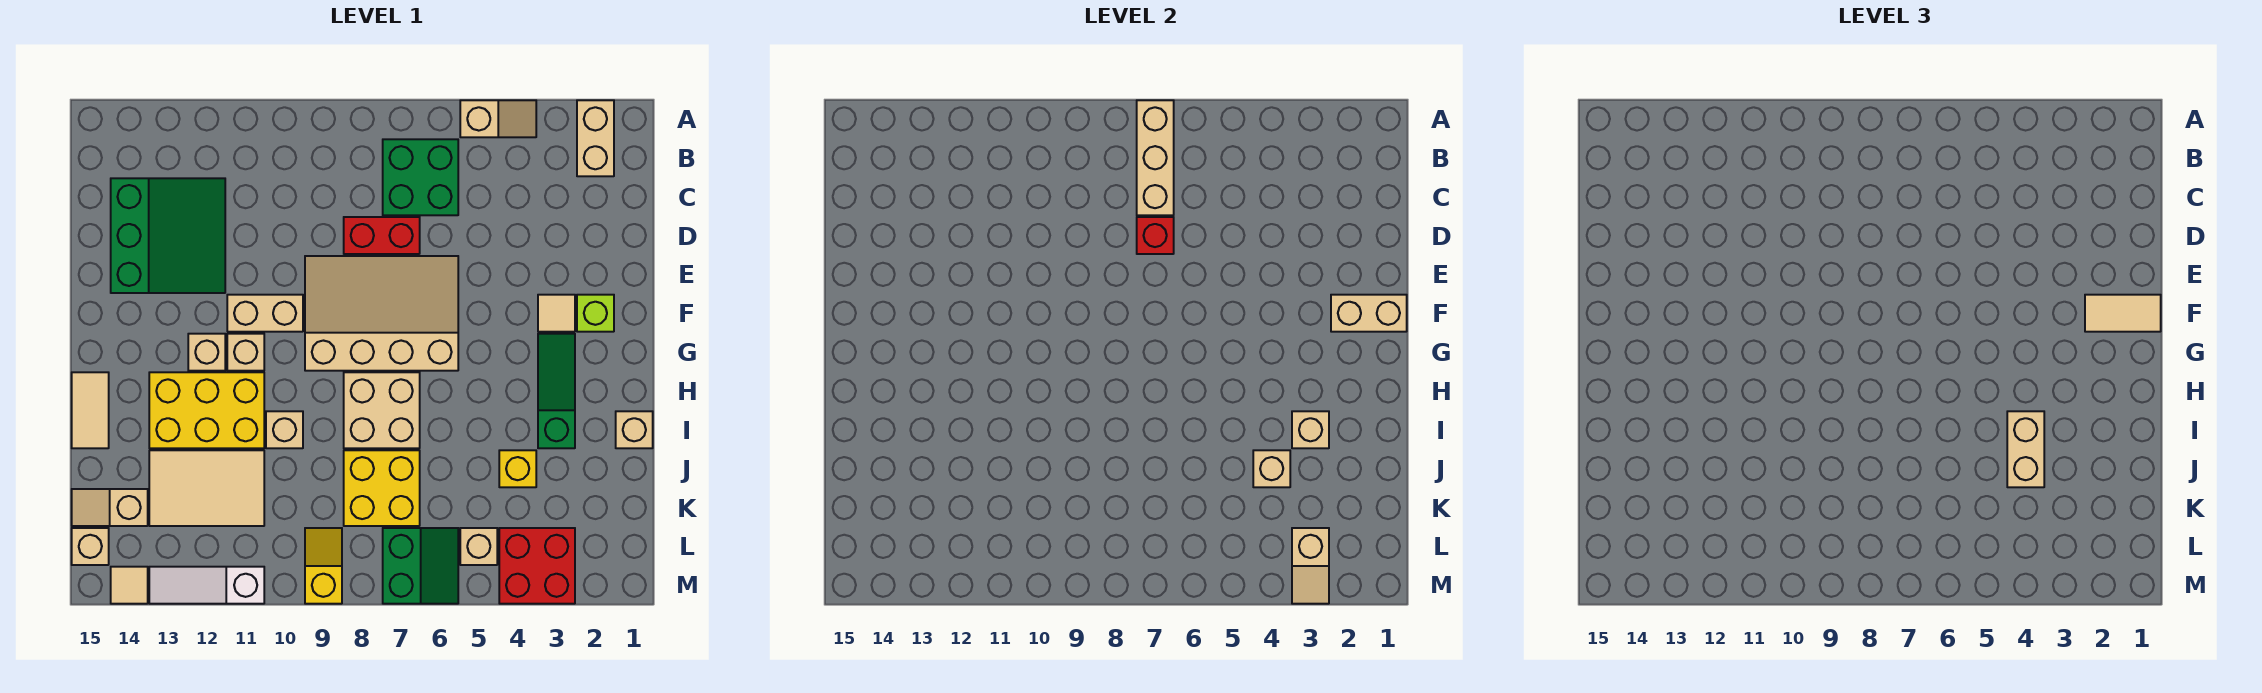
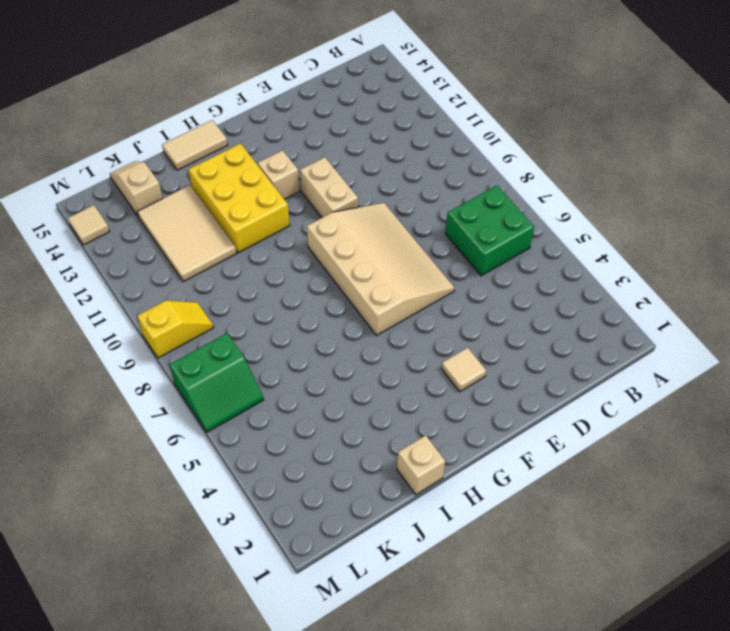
none -> tan 1x2 brick [577,100,614,176]
none -> tan 1x2 slope [460,100,536,137]
none -> green 3x3 slope [111,178,225,293]
none -> red 1x2 brick [344,217,420,254]

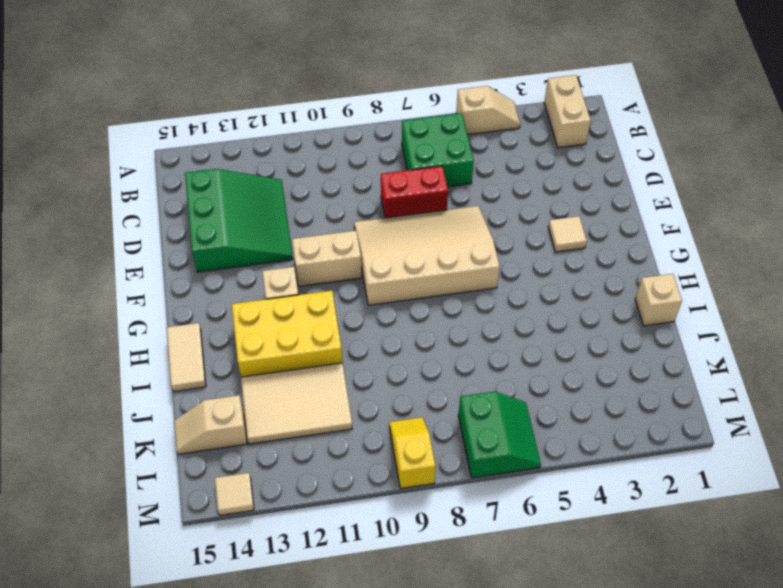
none -> lime 1x1 brick [577,295,614,332]
none -> green 1x3 slope [538,334,575,448]
none -> tan 1x1 brick [227,334,264,371]
none -> tan 2x2 brick [344,372,420,448]

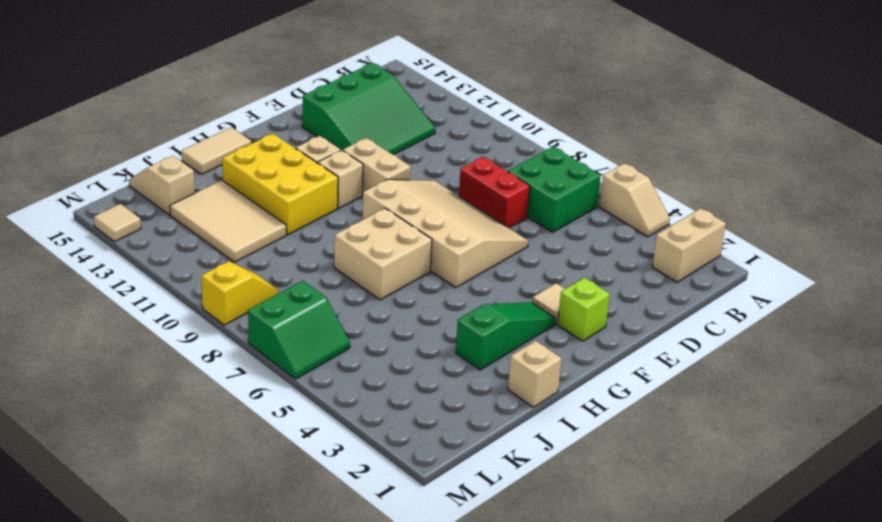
none -> tan 1x1 brick [266,411,303,448]
none -> yellow 1x1 brick [499,450,536,487]
none -> yellow 2x2 brick [344,450,420,526]
none -> red 2x2 brick [499,528,575,604]

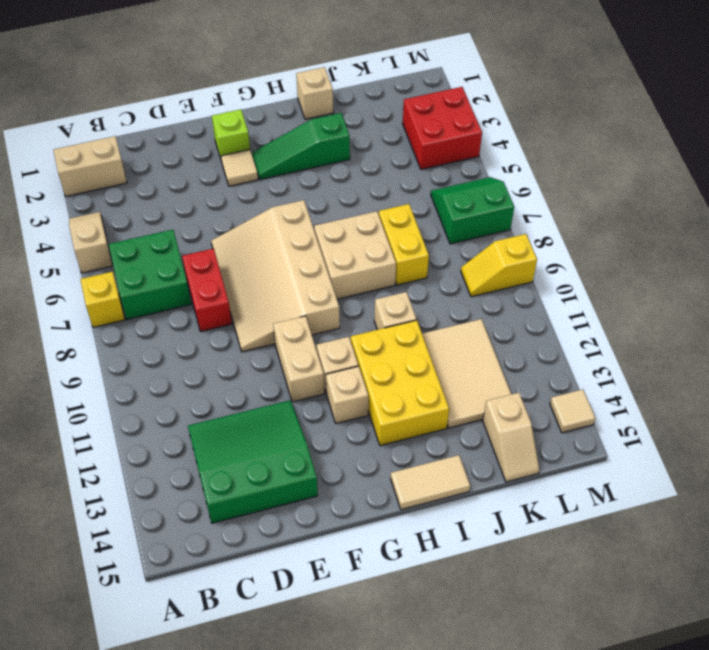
yellow 1x1 brick [80,272,125,327] -> yellow 1x1 brick moved to [499,450,536,487]
yellow 1x2 brick [379,204,429,285] -> yellow 2x2 brick [344,450,420,526]
none -> tan 1x1 brick [460,528,497,565]
none -> tan 1x1 brick [72,528,109,565]
none -> white 1x3 slope [149,567,264,604]
none -> tan 1x3 brick [1137,100,1174,215]

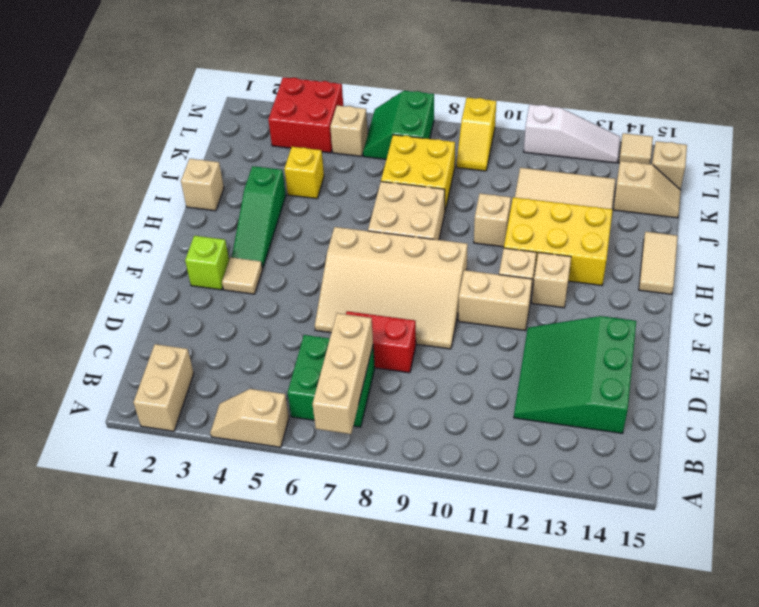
none -> red 1x1 brick [1137,217,1174,254]
none -> tan 1x2 brick [1331,295,1407,332]
none -> tan 1x1 brick [1292,411,1329,448]
none -> tan 1x1 brick [1253,450,1290,487]

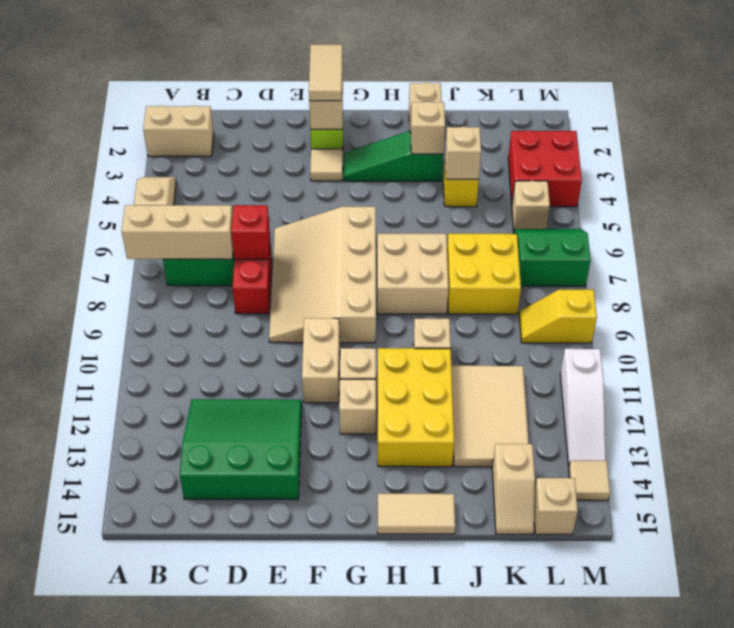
none -> tan 1x2 slope [1292,528,1329,604]
none -> tan 1x2 brick [2007,411,2044,487]

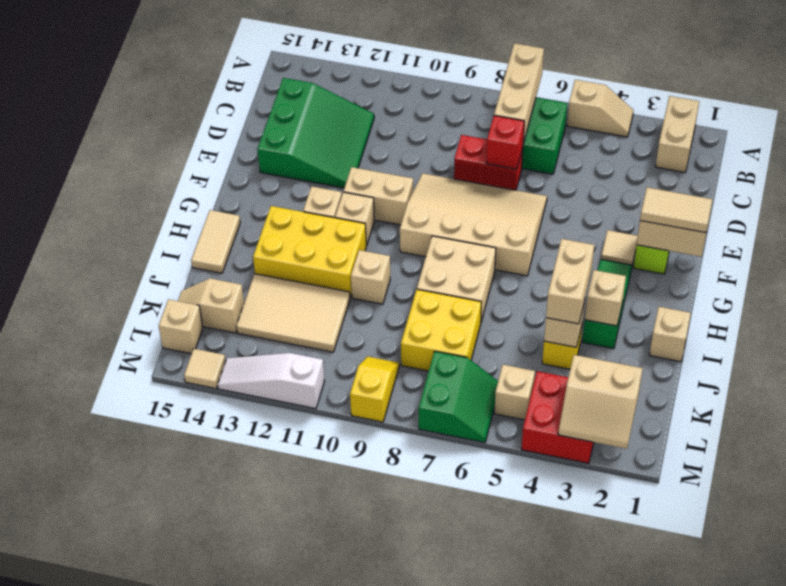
tan 2x2 slope [558,355,643,449] -> tan 1x2 slope [1292,528,1329,604]

